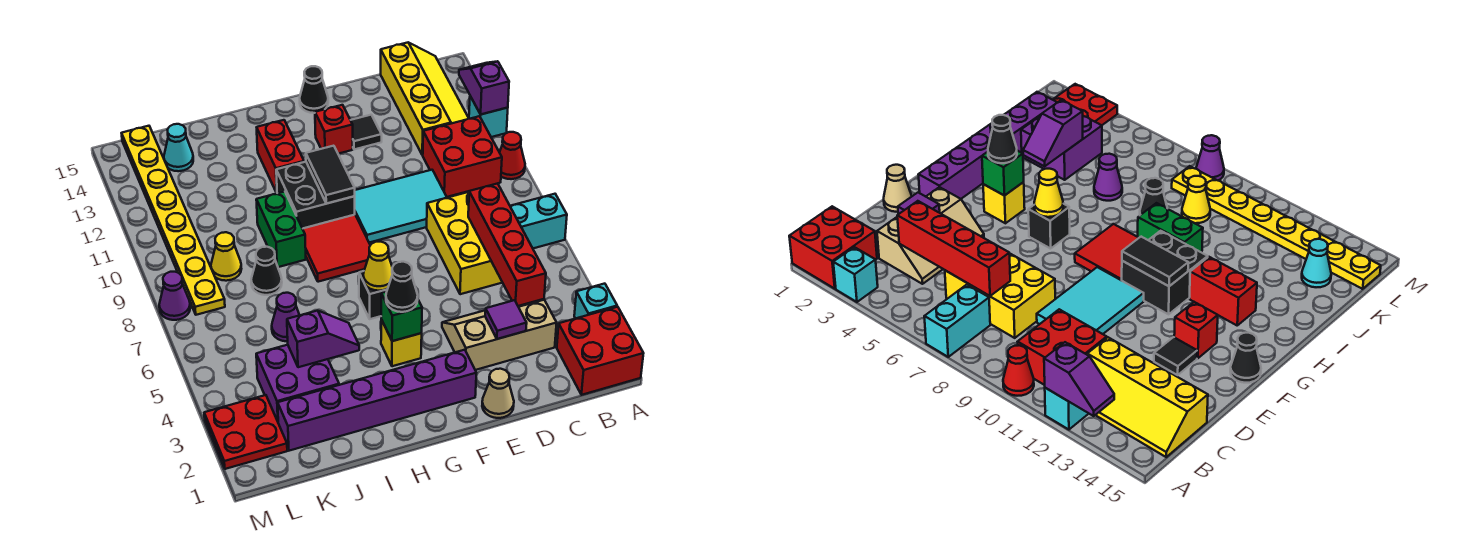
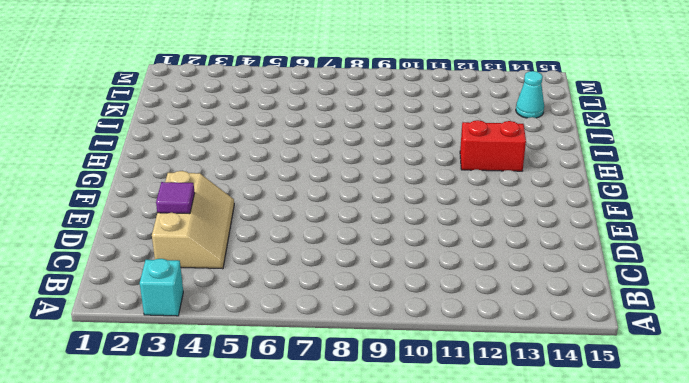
none -> red 2x2 brick [557,307,644,395]
none -> cyan 1x2 brick [510,194,567,248]
none -> red 1x1 cone [499,132,525,179]
none -> cyan 1x1 brick [469,96,508,137]

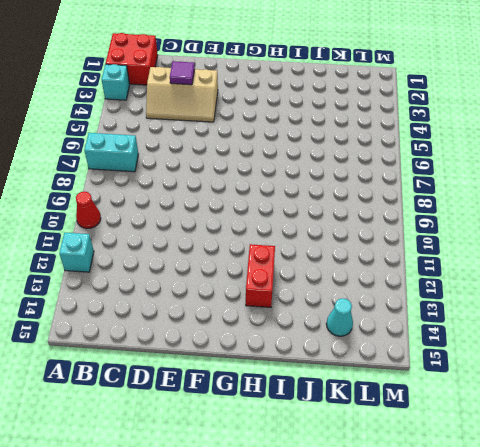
none -> red 2x2 brick [423,116,502,197]
none -> yellow 2x4 slope [381,43,469,155]
none -> yellow 2x3 brick [427,192,502,294]
none -> cyan 2x3 tile [355,170,447,243]

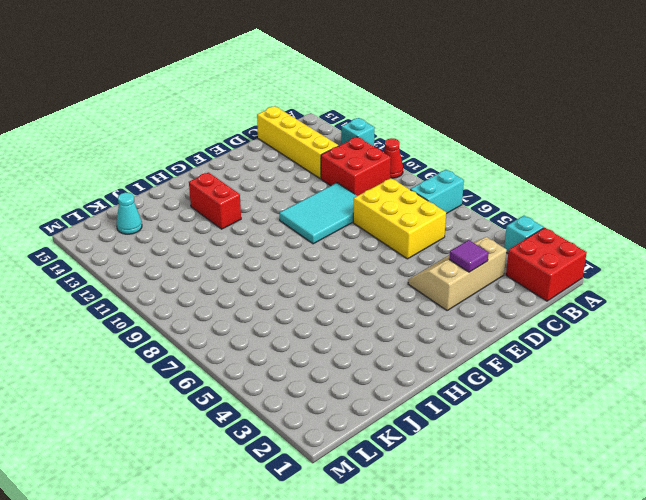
none -> tan 1x1 cone [482,369,514,418]
none -> black 1x1 tile [351,115,382,150]
none -> purple 1x6 brick [278,350,476,451]
none -> red 1x1 brick [315,105,353,154]

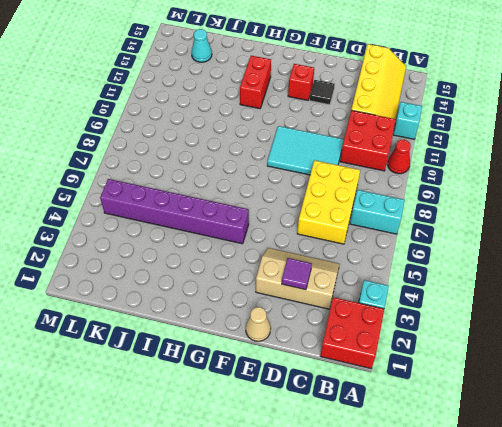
purple 1x6 brick [100,179,249,244] -> purple 1x6 brick moved to [278,350,476,451]
none -> black 1x1 cone [300,66,328,113]
none -> yellow 1x1 brick [381,320,422,366]
none -> black 1x1 brick [359,271,387,319]
none -> red 2x2 tile [303,215,370,282]

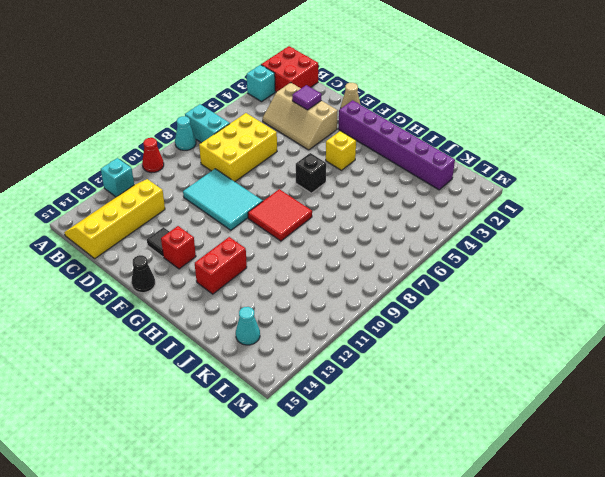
cyan 1x1 cone [175,116,196,150] -> none
none -> red 2x2 brick [423,116,502,197]
none -> black 2x2 brick [276,162,355,229]
none -> green 1x2 brick [256,192,306,267]
none -> purple 2x2 brick [256,345,339,421]

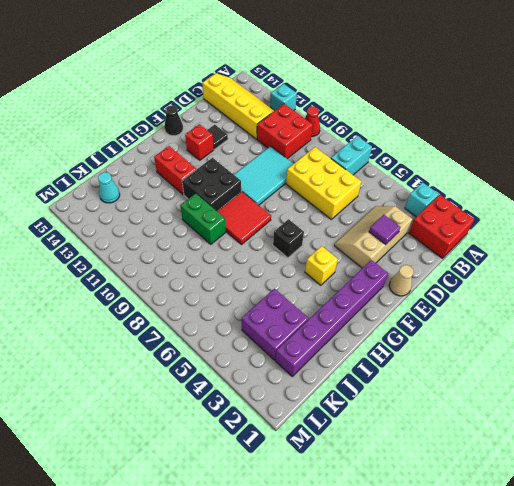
none -> purple 1x1 cone [272,293,299,341]
none -> black 1x1 cone [251,247,282,295]
none -> yellow 1x1 cone [211,232,241,281]
none -> red 2x2 plate [204,395,287,469]

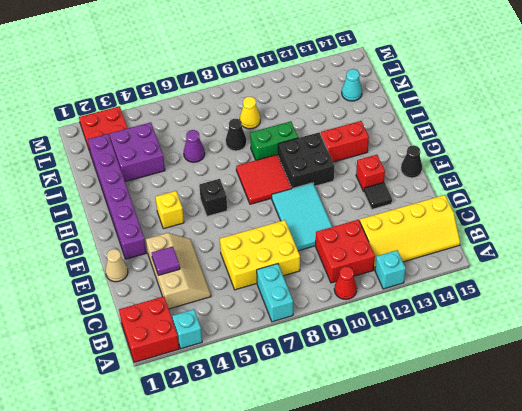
none -> yellow 1x8 plate [122,126,225,315]
none -> purple 1x1 cone [159,272,190,320]
none -> purple 1x2 slope [459,61,509,114]
none -> red 1x4 brick [468,183,546,306]

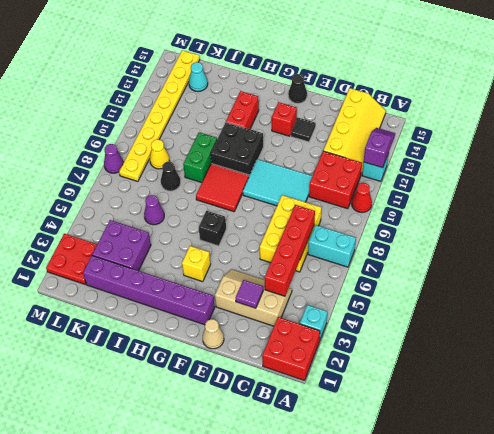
none -> green 1x1 brick [381,292,422,341]
none -> yellow 1x1 cone [363,242,392,291]
none -> black 1x2 tile [306,146,355,203]
none -> purple 1x2 slope [287,311,359,367]

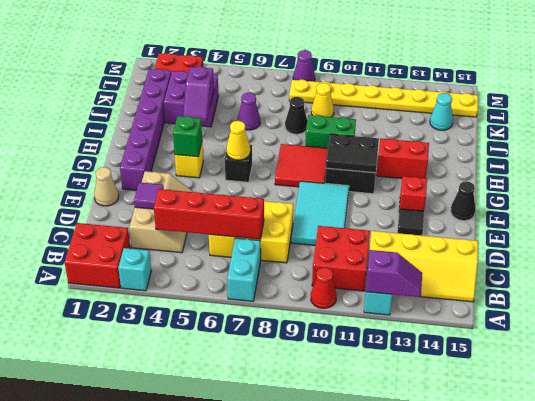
none -> black 1x1 cone [386,262,418,312]

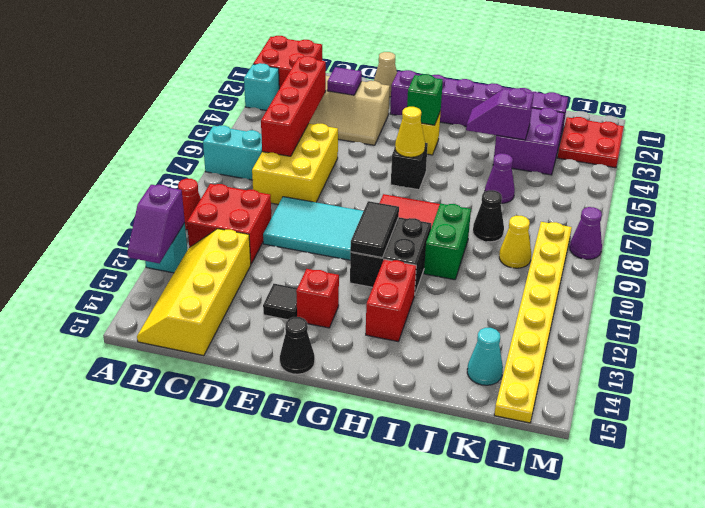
none -> black 1x1 cone [386,262,418,312]

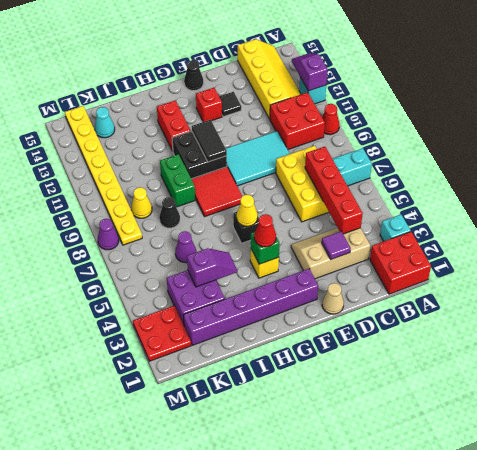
red 1x1 cone [254,214,276,247] -> black 1x1 cone [386,262,418,312]

